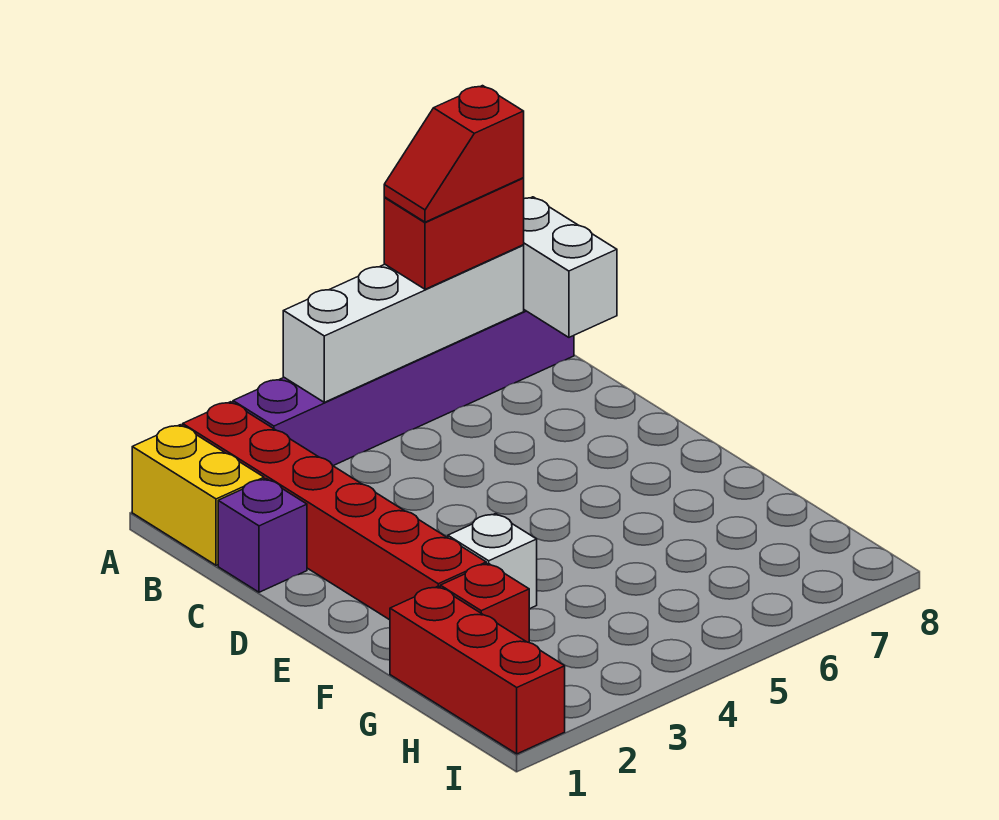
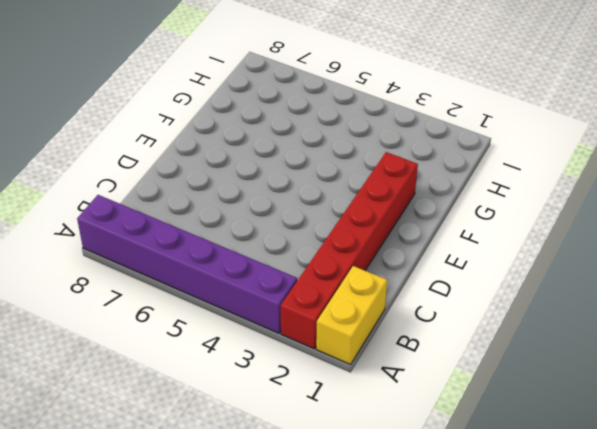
none -> purple 1x1 brick [218,479,307,592]
none -> white 1x1 brick [448,514,537,609]

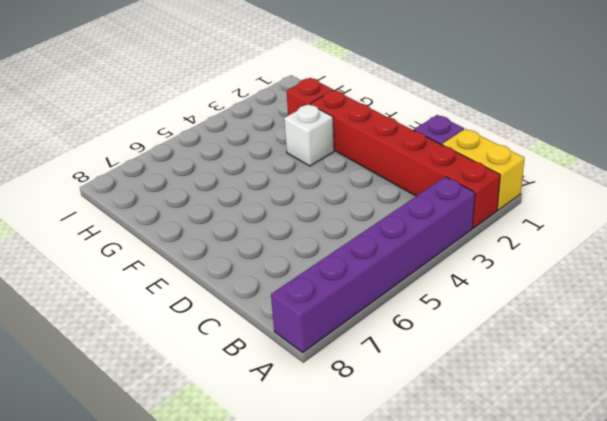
none -> red 1x3 brick [390,586,565,754]
none -> white 1x4 brick [283,245,524,402]

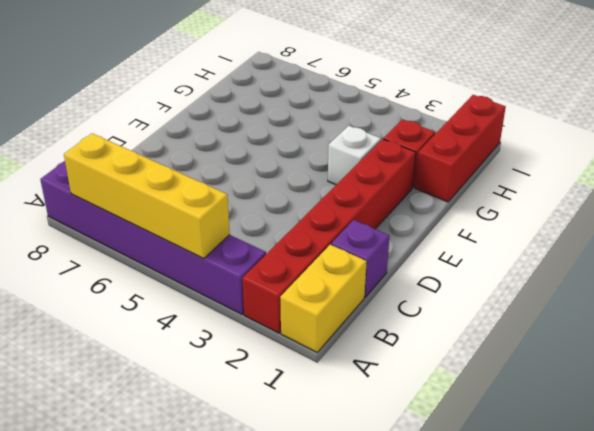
yellow 1x4 brick [64,133,230,258] -> white 1x4 brick [283,245,524,402]
none -> white 1x2 brick [523,197,617,337]
none -> red 1x2 brick [384,178,524,289]

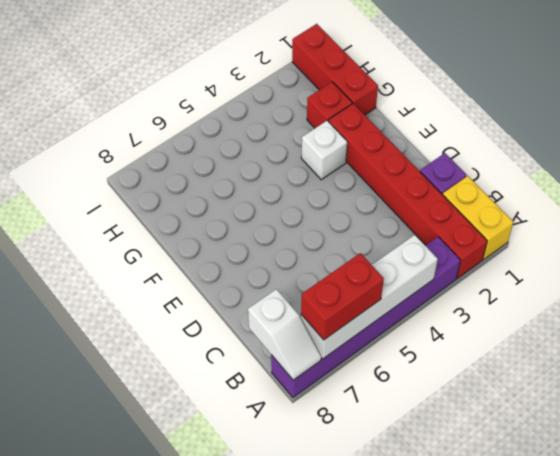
white 1x2 slope [248,289,321,380] -> white 1x2 brick [523,197,617,337]
none -> red 1x2 slope [384,86,524,222]

